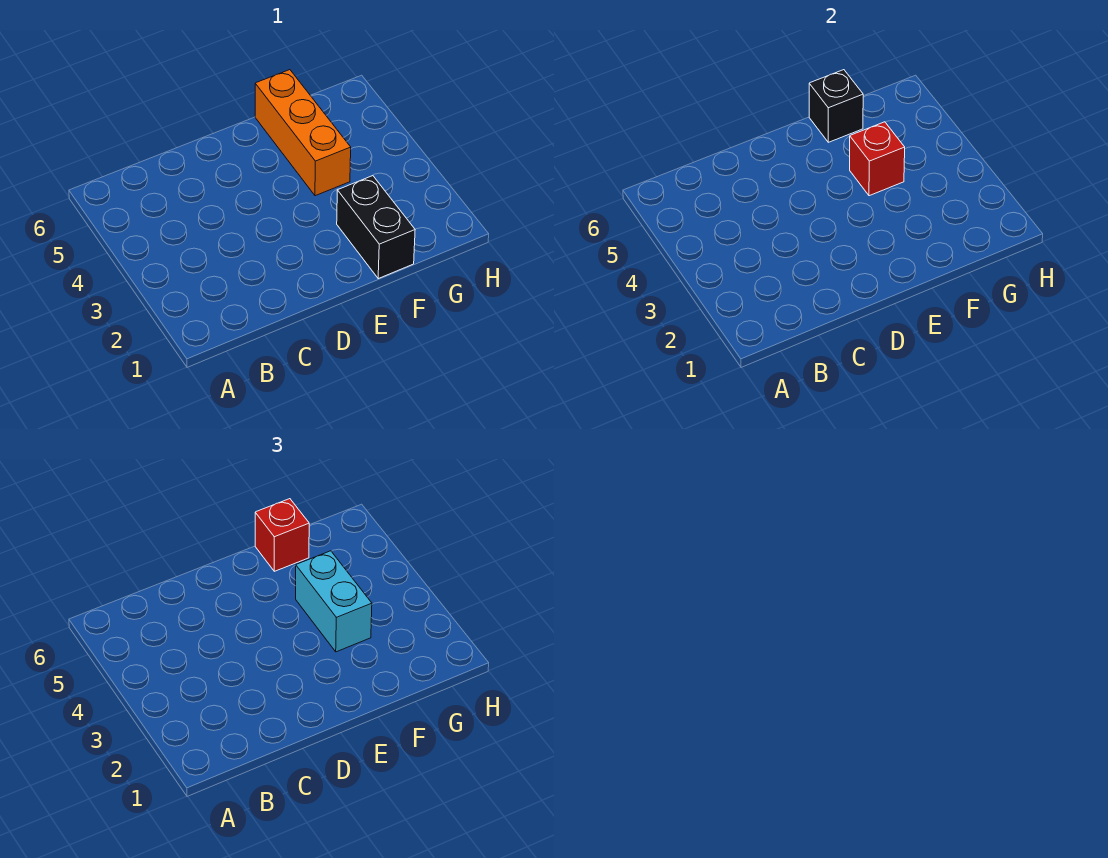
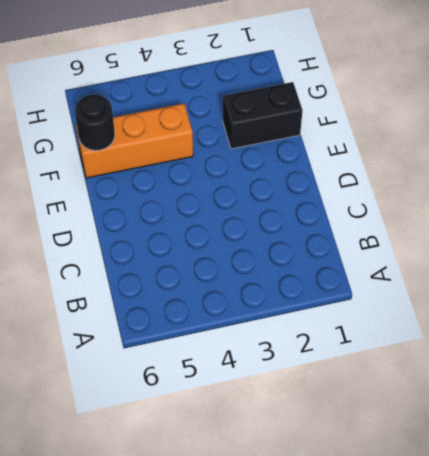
black 1x1 round brick [75,94,115,151] -> black 1x1 brick [809,70,863,142]
none -> red 1x1 brick [850,122,905,196]
none -> cyan 1x2 brick [296,551,372,652]

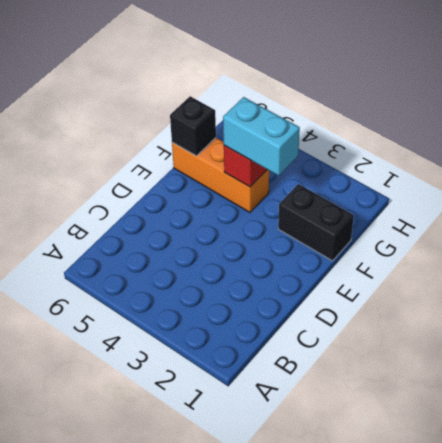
none -> red 1x1 brick [255,499,309,571]

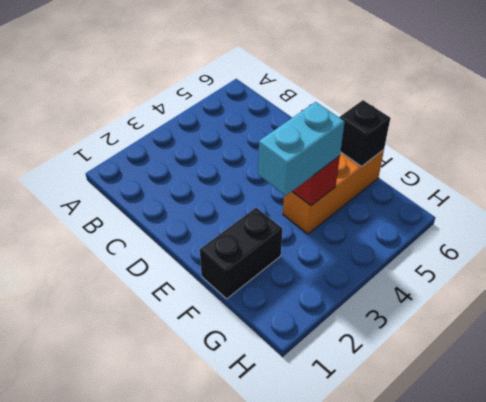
none -> red 1x1 brick [255,499,309,571]

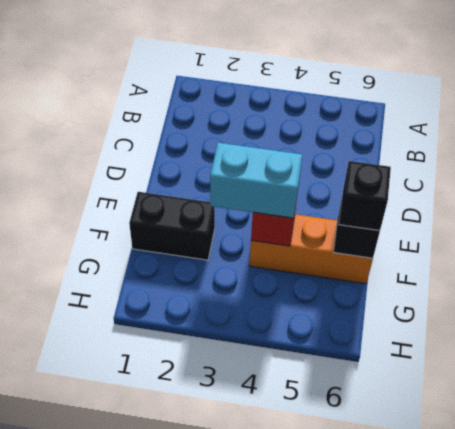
black 1x1 brick [339,161,391,231] -> red 1x1 brick [255,499,309,571]

